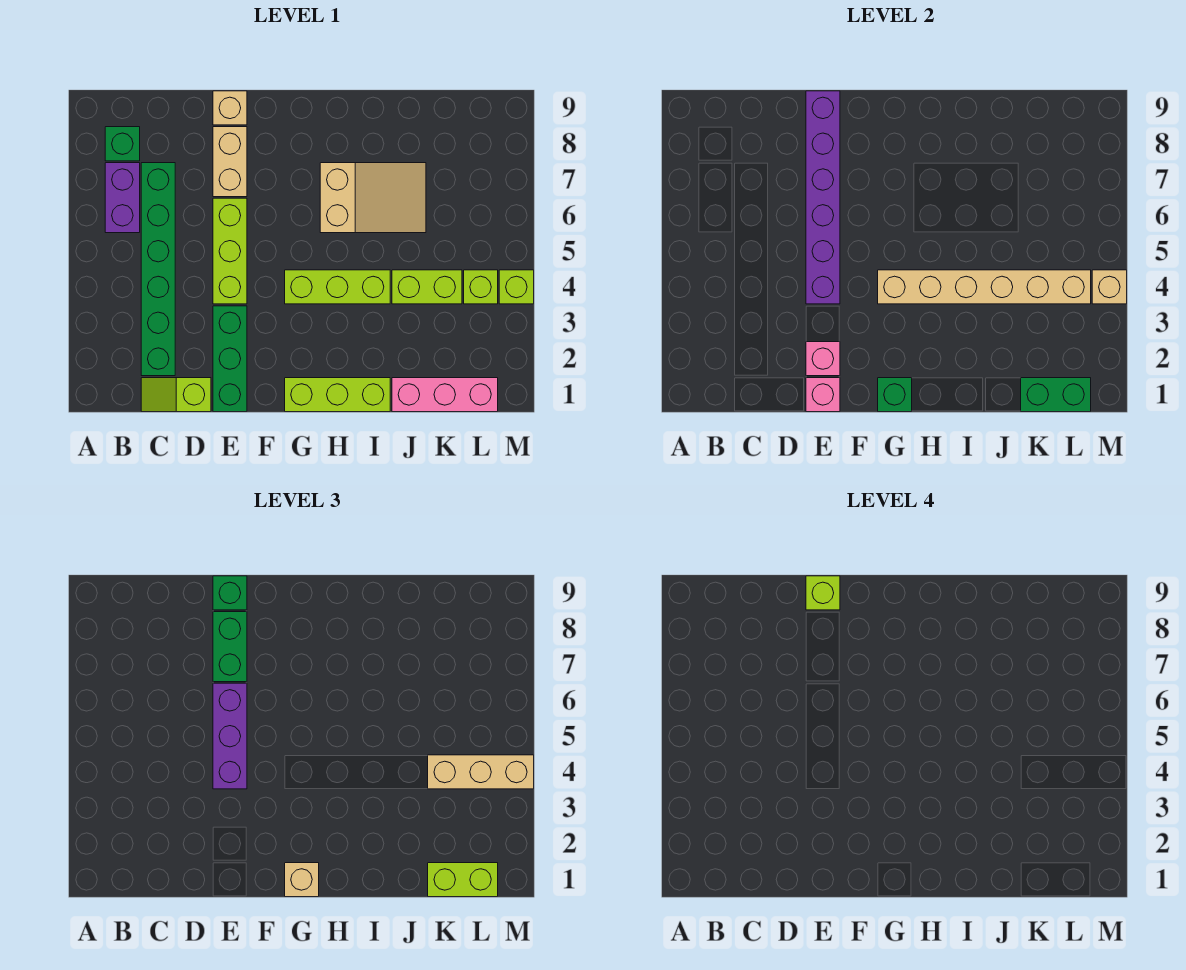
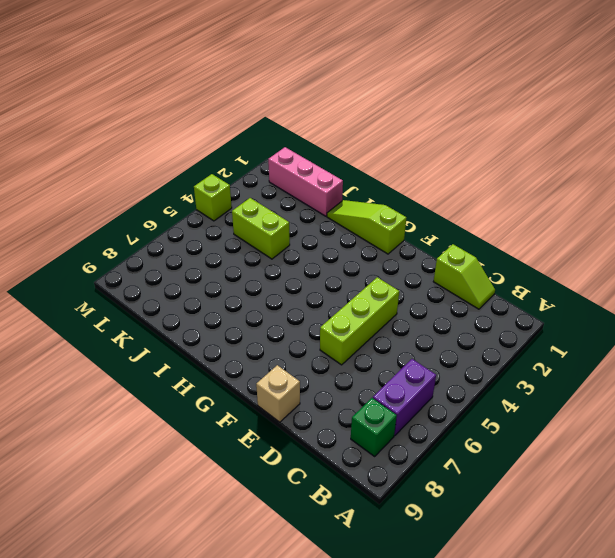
lime 1x3 slope [327,200,406,254] -> lime 1x3 brick [285,378,390,412]
none -> green 1x6 brick [141,163,175,376]
none -> green 1x3 brick [213,306,247,412]
none -> tan 1x2 brick [213,127,247,197]

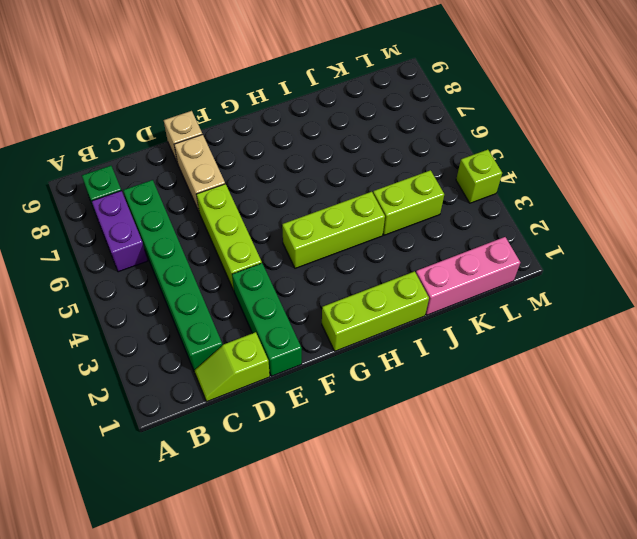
none -> tan 2x3 slope [320,163,426,233]
none -> lime 1x1 brick [464,270,498,304]
none -> pink 1x1 brick [806,378,840,412]

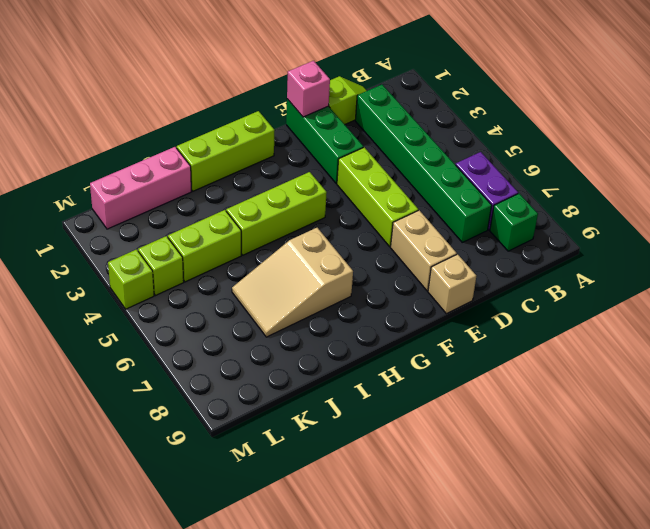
none -> pink 1x1 brick [806,342,840,376]
none -> purple 1x6 brick [806,91,840,304]
none -> green 1x1 brick [878,378,912,412]

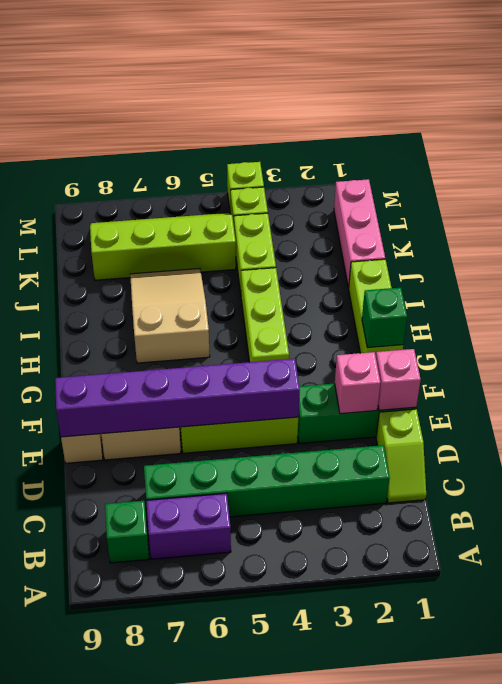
lime 2x4 slope [90,213,236,280] -> none
none -> tan 1x6 brick [878,270,1091,304]
none -> green 1x2 brick [1021,378,1091,412]
none -> tan 1x1 brick [1092,270,1127,304]

